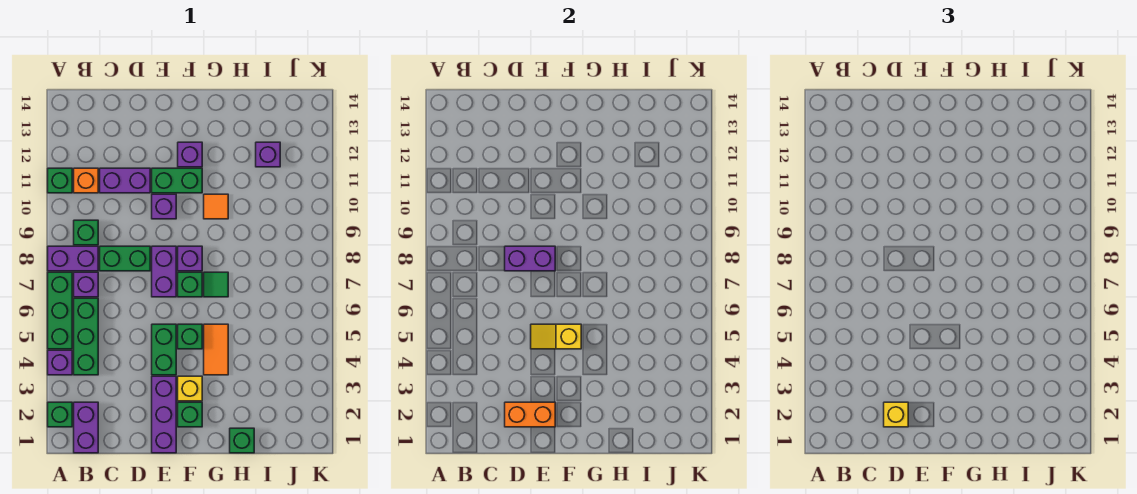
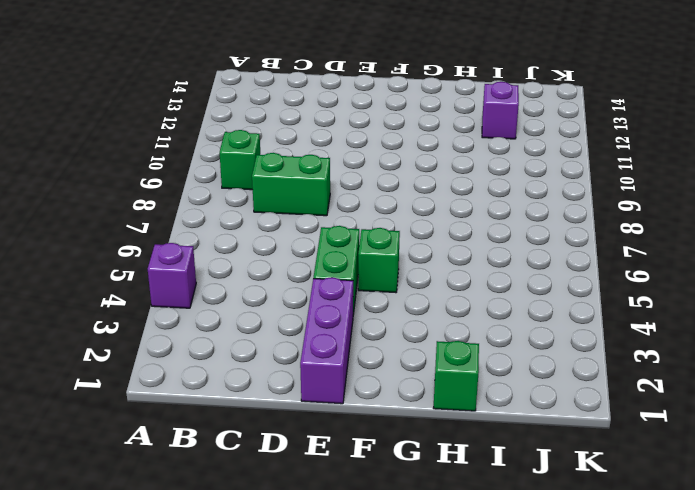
none -> green 1x1 brick [48,402,72,427]
none -> green 1x3 brick [48,272,72,349]
none -> purple 1x2 brick [48,246,98,271]
none -> green 1x1 brick [48,168,72,193]

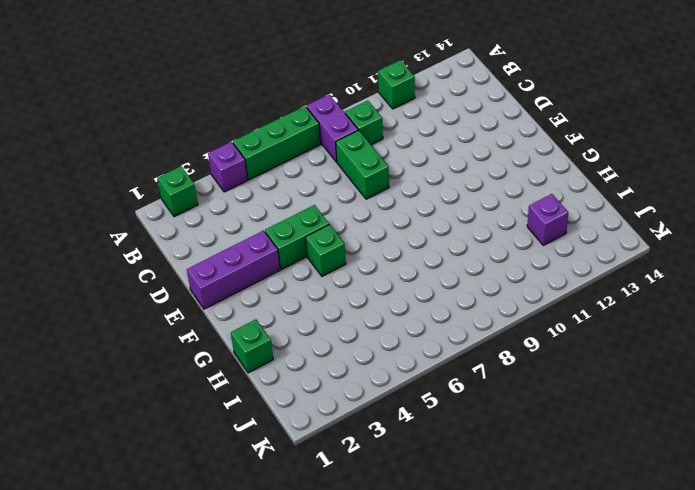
none -> purple 1x2 brick [74,402,98,453]
none -> green 1x3 brick [74,298,98,375]
none -> purple 1x1 brick [74,272,98,297]
none -> orange 1x1 brick [74,168,98,193]

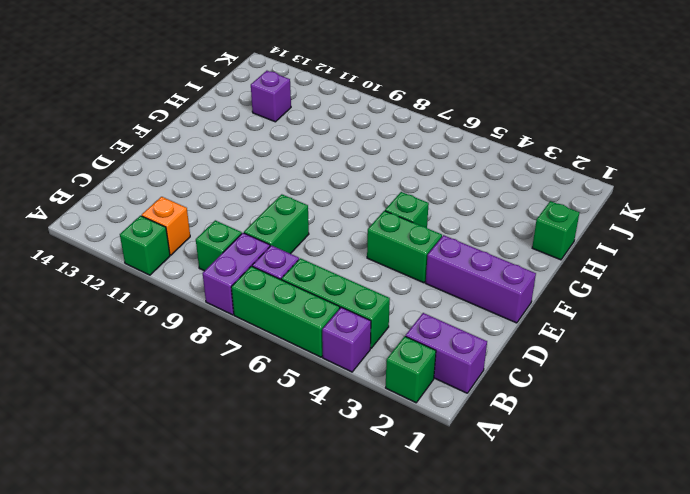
none -> purple 1x2 brick [100,168,150,193]
none -> purple 1x2 brick [152,246,176,297]
none -> purple 1x1 brick [152,194,176,219]
none -> green 1x2 brick [152,168,202,193]

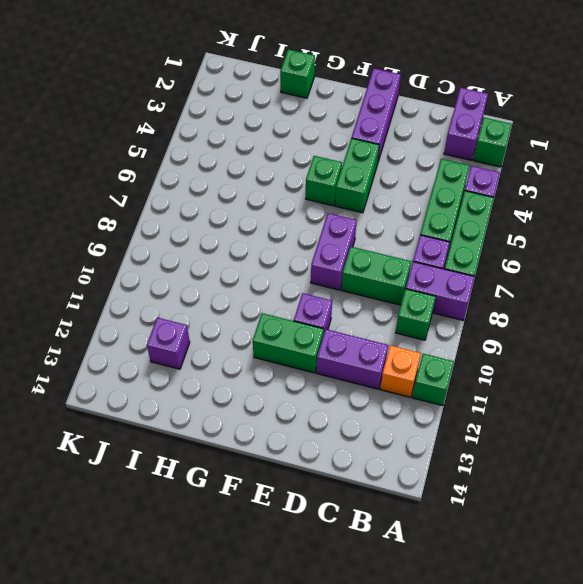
none -> green 1x1 brick [178,402,202,427]
none -> yellow 1x1 brick [178,376,202,401]
none -> green 1x1 brick [178,272,202,297]
none -> purple 1x1 brick [178,246,202,271]

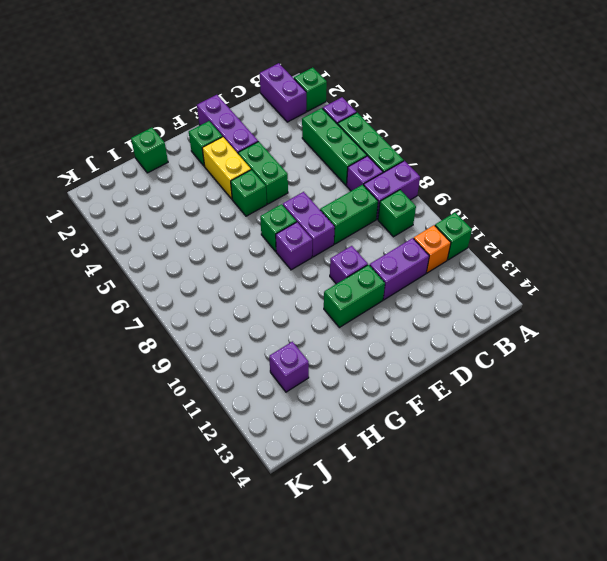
yellow 1x2 brick [202,137,251,199] -> yellow 1x1 brick [178,376,202,401]
none -> purple 1x1 brick [178,142,202,167]
none -> orange 1x2 tile [204,324,228,375]
none -> green 1x1 tile [204,272,228,297]
none -> orange 1x1 tile [204,194,228,219]

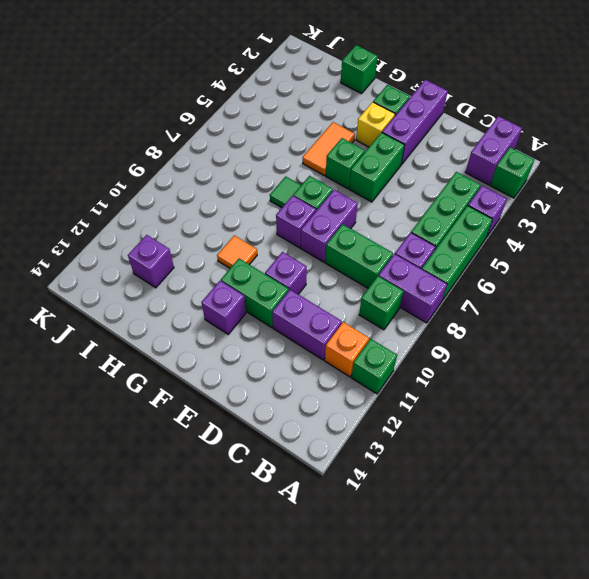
none -> orange 1x2 brick [505,402,555,427]
none -> purple 1x2 brick [505,246,555,271]
none -> yellow 1x2 slope [531,324,581,349]
none -> yellow 1x1 brick [884,402,908,427]

